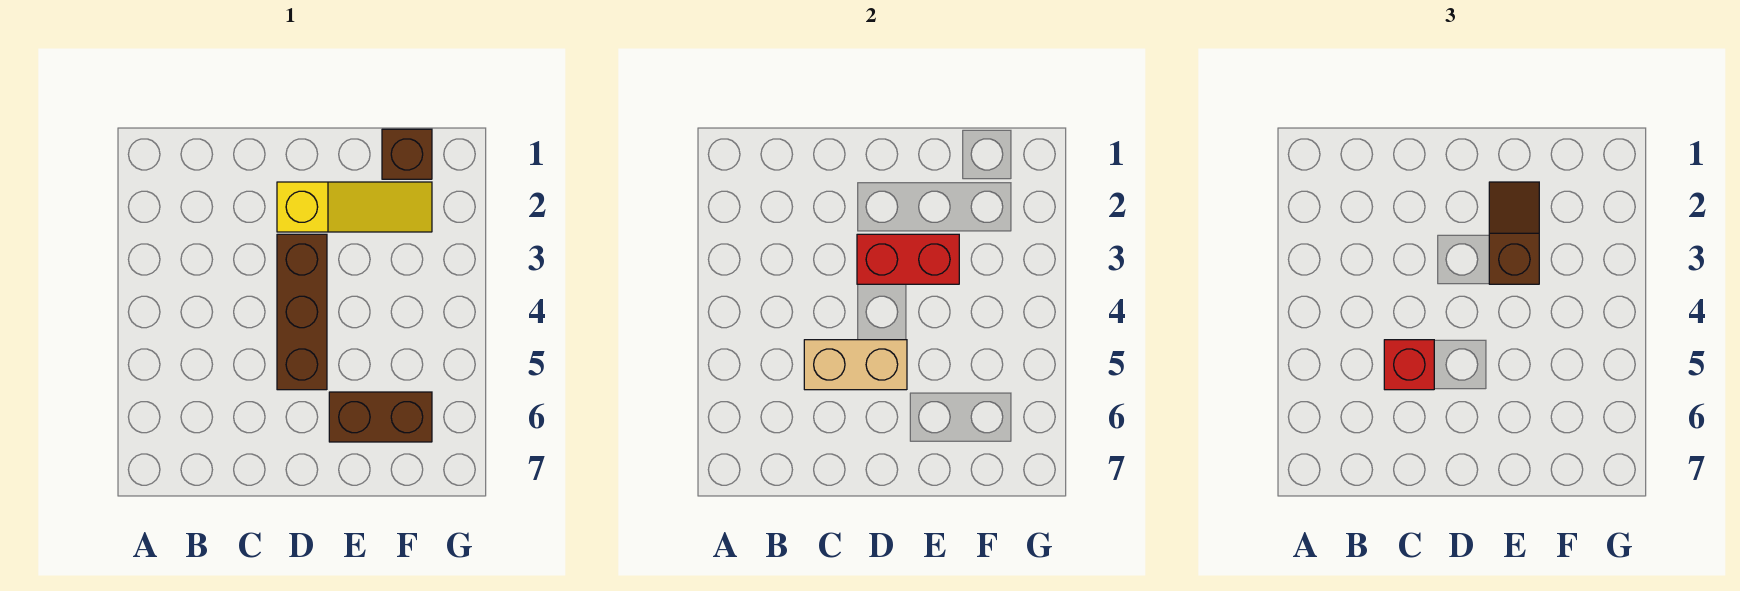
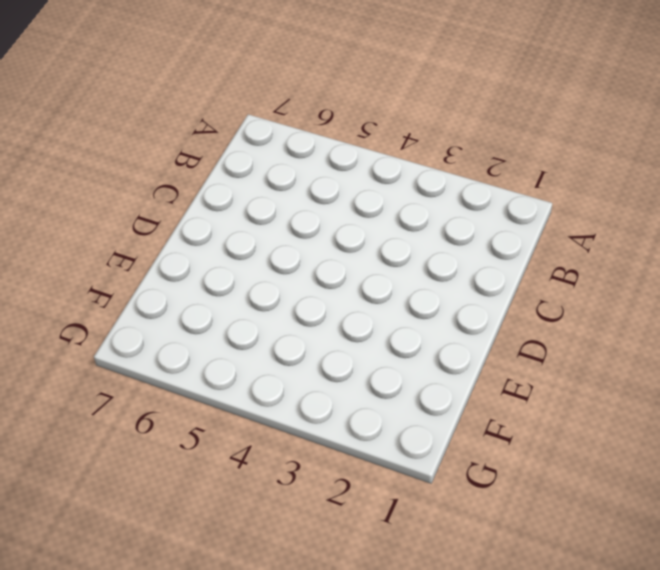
none -> yellow 1x3 slope [277,182,432,232]
none -> brown 1x3 brick [277,234,327,390]

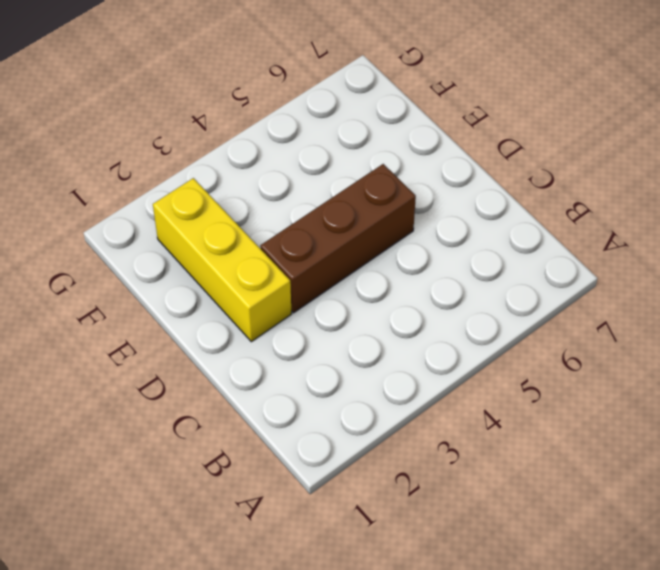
yellow 1x3 brick [153,178,291,342] -> yellow 1x3 slope [277,182,432,232]
none -> brown 1x2 brick [329,392,432,442]
none -> brown 1x1 brick [382,129,432,179]

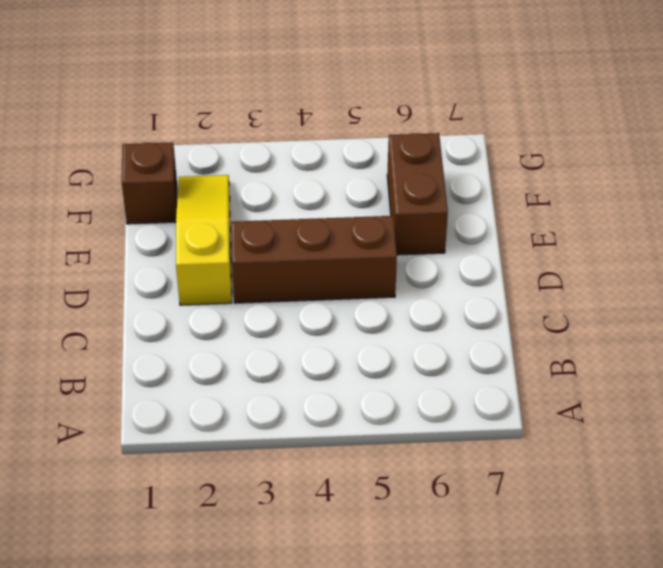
none -> tan 1x2 brick [804,340,907,390]
none -> red 1x2 brick [857,234,959,284]

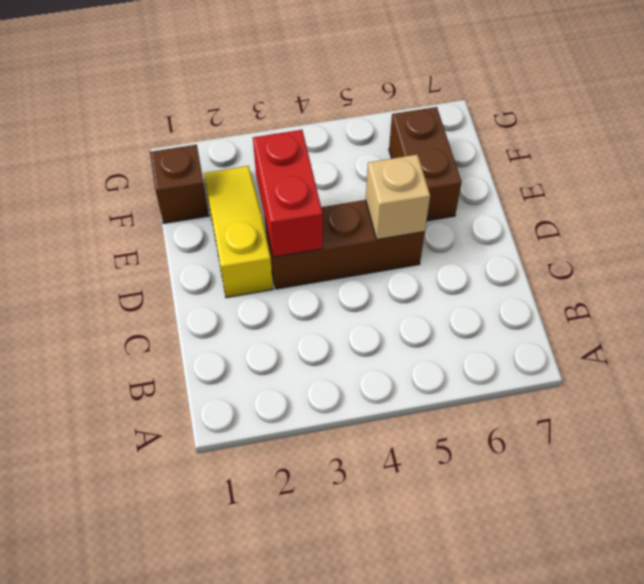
tan 1x1 brick [366,155,430,240] -> tan 1x2 brick [804,340,907,390]
none -> red 1x1 brick [1384,340,1434,390]
none -> brown 1x2 slope [1489,182,1539,284]

